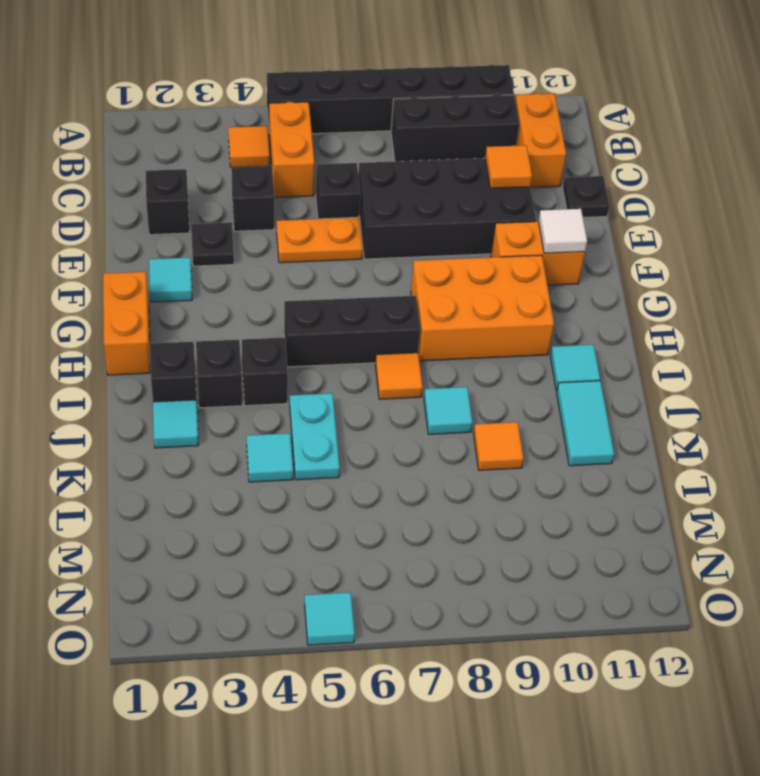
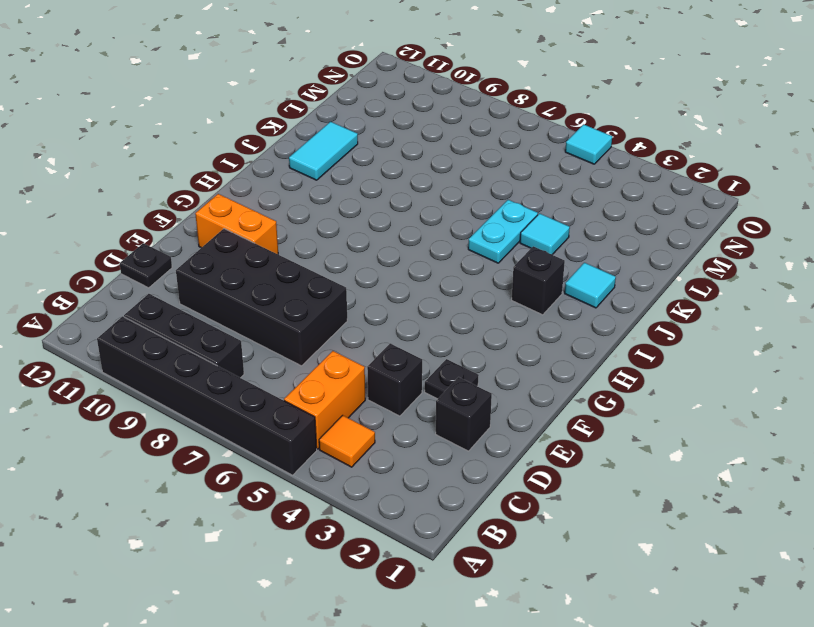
none -> orange 1x2 brick [515,93,566,188]
none -> black 1x1 brick [316,163,360,219]
none -> orange 1x2 plate [277,217,363,263]
none -> cyan 1x1 tile [149,258,192,302]

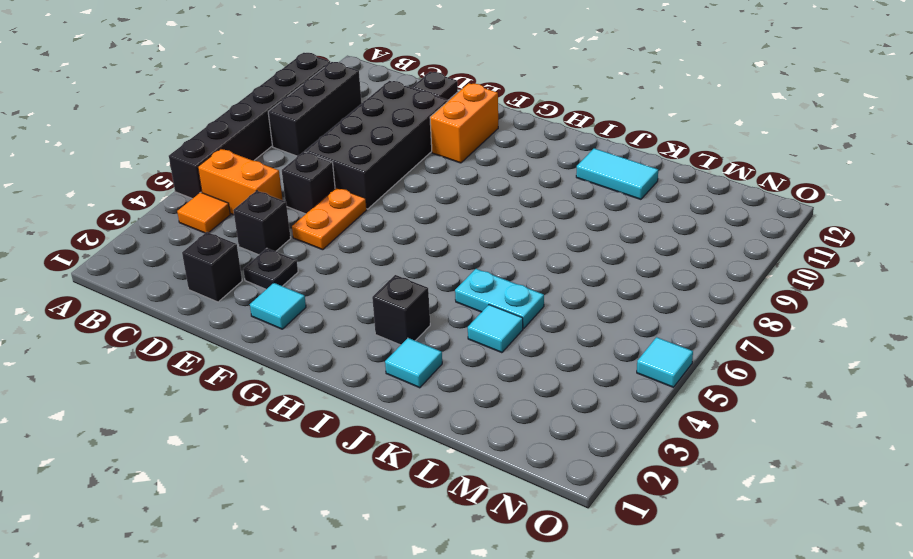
none -> orange 1x2 brick [515,93,566,188]
none -> orange 1x2 brick [103,272,151,375]
none -> orange 2x3 brick [411,255,554,361]
none -> black 1x3 brick [284,296,420,367]

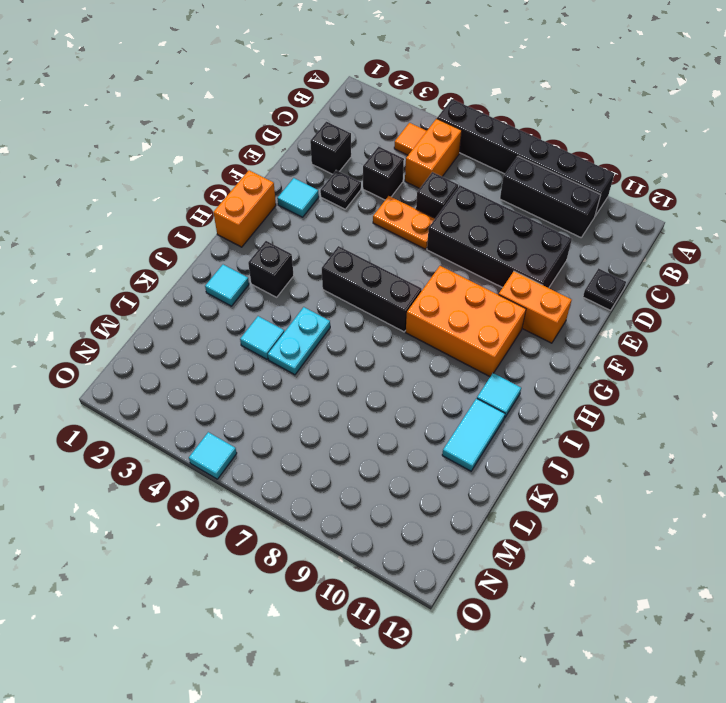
none -> orange 1x2 brick [515,93,566,188]
none -> black 1x1 brick [150,342,197,402]
none -> black 1x1 brick [242,337,288,406]
none -> orange 1x1 tile [375,353,423,399]

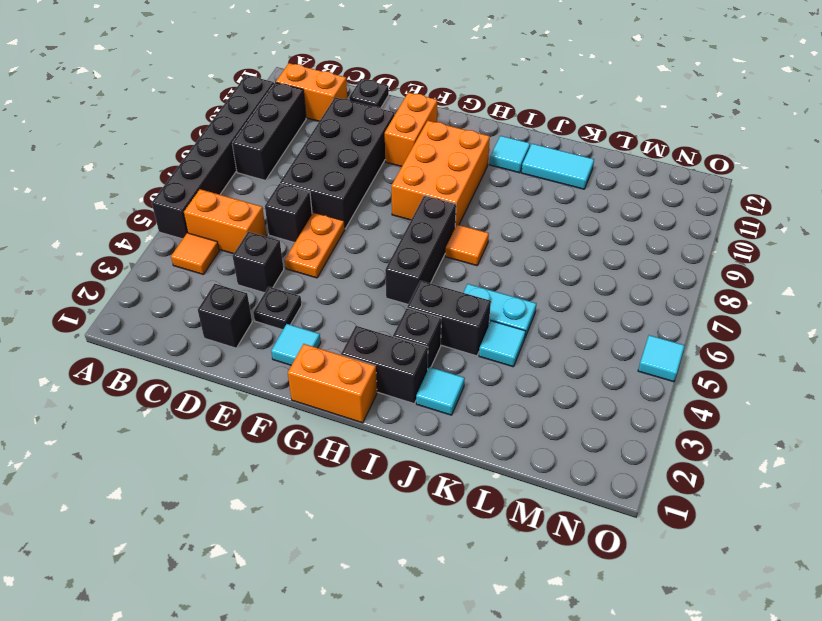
black 1x2 brick [341,326,428,403] -> black 1x1 brick [150,342,197,402]
black 1x2 brick [407,281,491,356] -> black 1x1 brick [242,337,288,406]
none -> cyan 1x1 tile [424,387,472,434]
none -> orange 1x1 tile [474,422,523,470]
none -> orange 1x1 tile [485,145,532,188]
none -> white 1x1 tile [538,209,587,253]

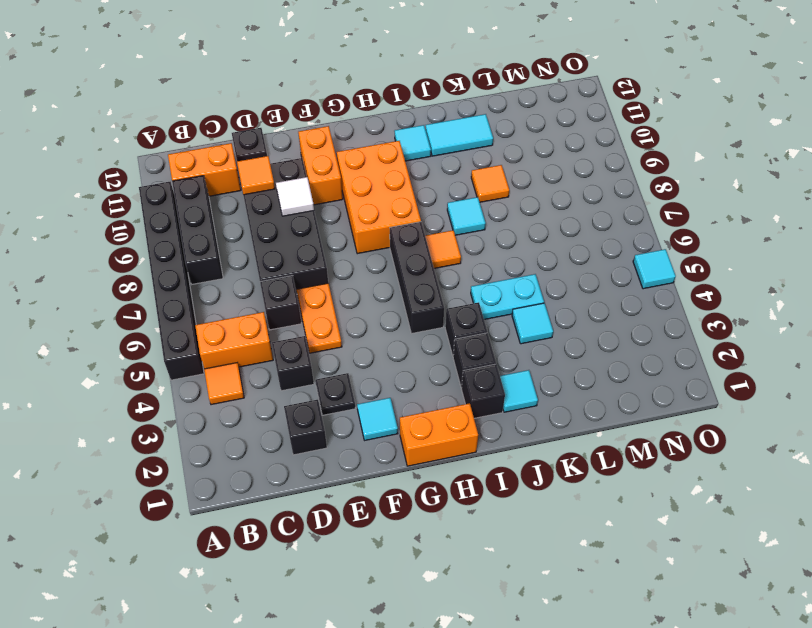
white 1x1 tile [276,177,314,216] -> white 1x1 tile moved to [538,209,587,253]

